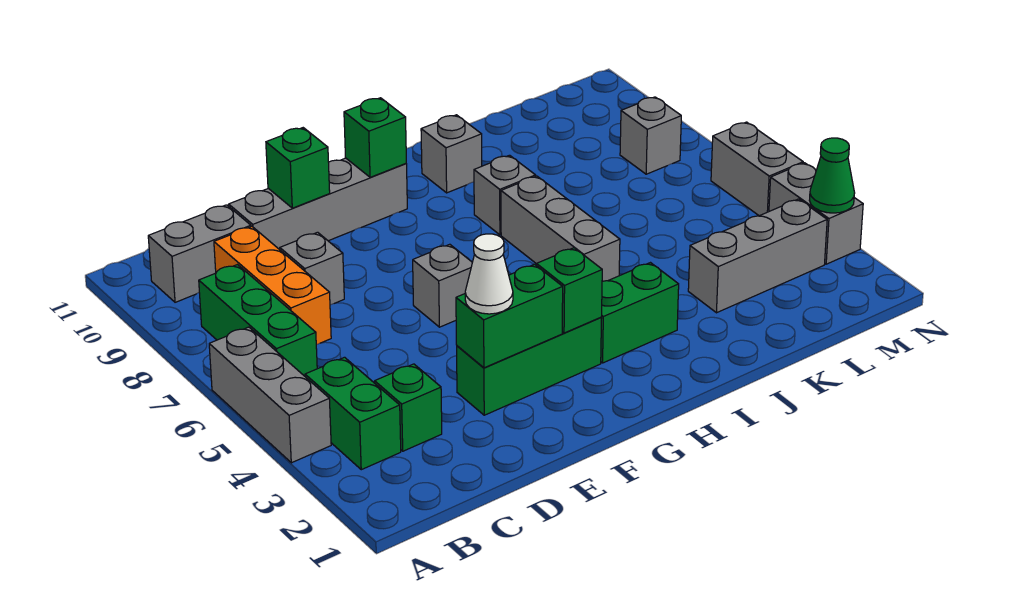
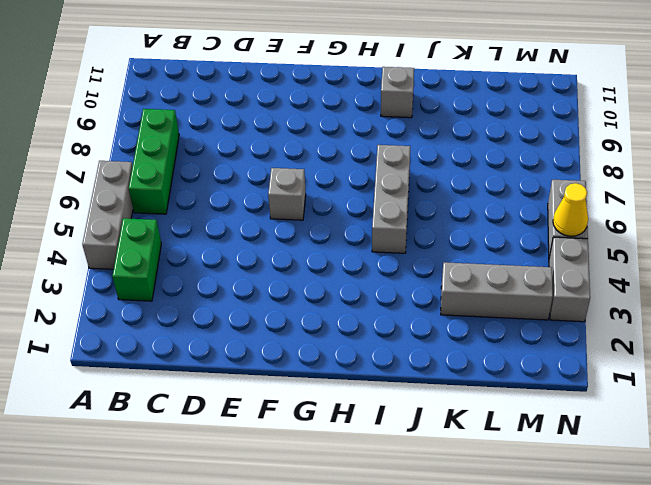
yellow 1x1 cone [553,183,588,236] -> none
none -> grey 1x2 brick [148,205,251,302]
none -> green 1x1 brick [375,364,442,451]
none -> orange 1x3 brick [214,227,331,345]

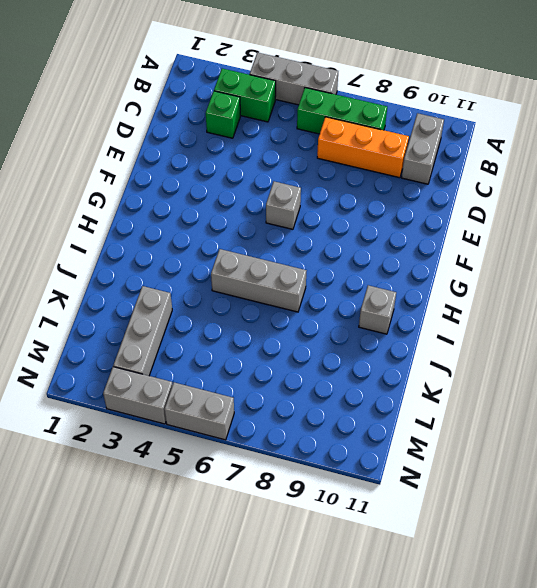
none -> grey 1x1 brick [280,232,344,305]
none -> grey 1x4 brick [229,158,407,250]
none -> green 1x3 brick [457,317,602,415]

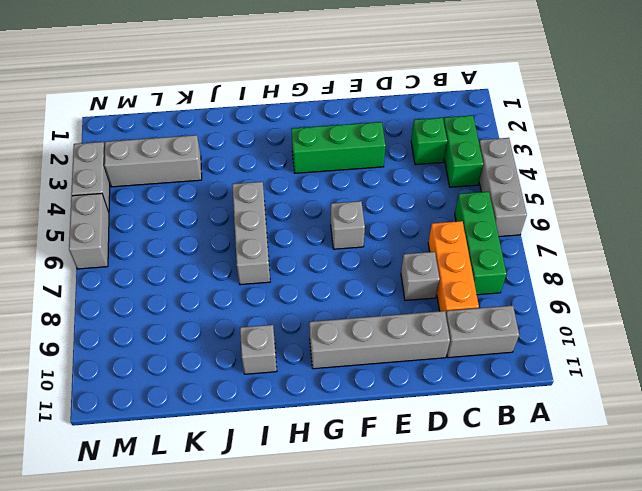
none -> green 1x2 brick [601,263,679,363]
none -> grey 1x1 brick [474,155,536,235]
none -> grey 1x1 brick [620,97,681,174]

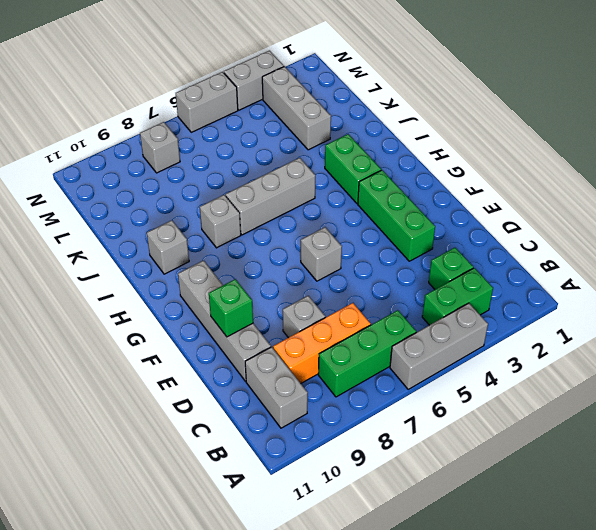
none -> green 1x2 brick [456,264,563,368]
none -> green 1x1 brick [537,248,602,333]
none -> green 1x1 brick [344,98,406,177]

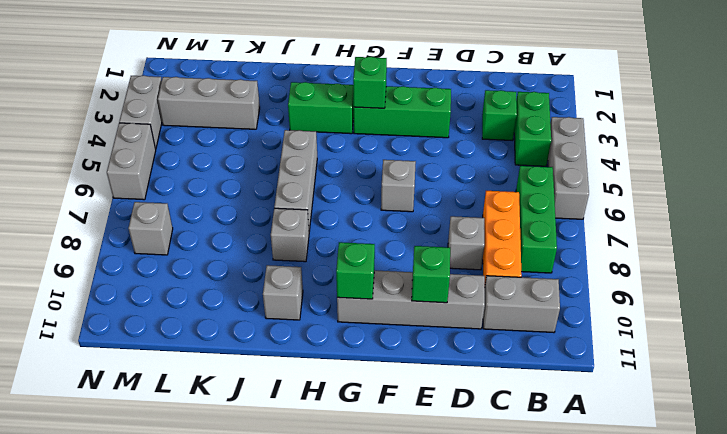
none -> green 1x2 brick [456,264,563,368]
none -> green 1x1 cone [809,138,855,213]
none -> white 1x1 cone [465,234,513,314]

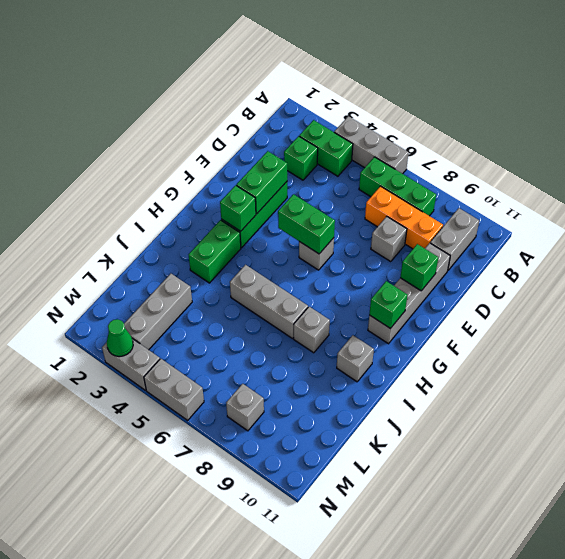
green 1x2 brick [278,194,335,254] -> none
none -> white 1x1 cone [465,234,513,314]

